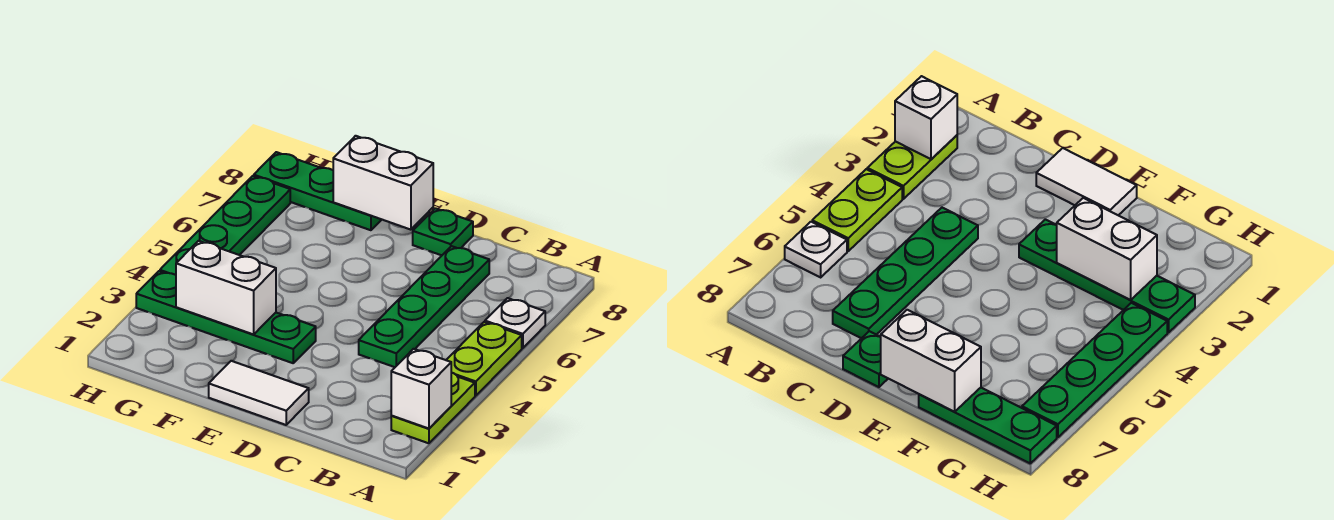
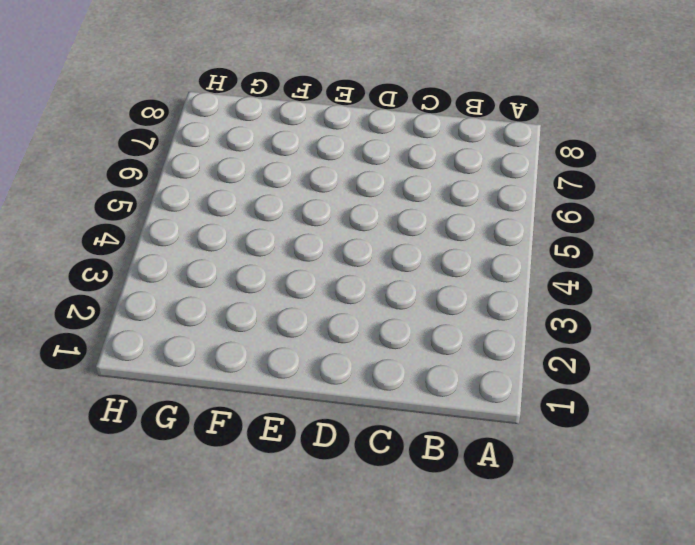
none -> lime 1x2 plate [391,372,475,443]
none -> lime 1x2 plate [447,322,522,396]
none -> white 1x1 plate [485,298,545,348]

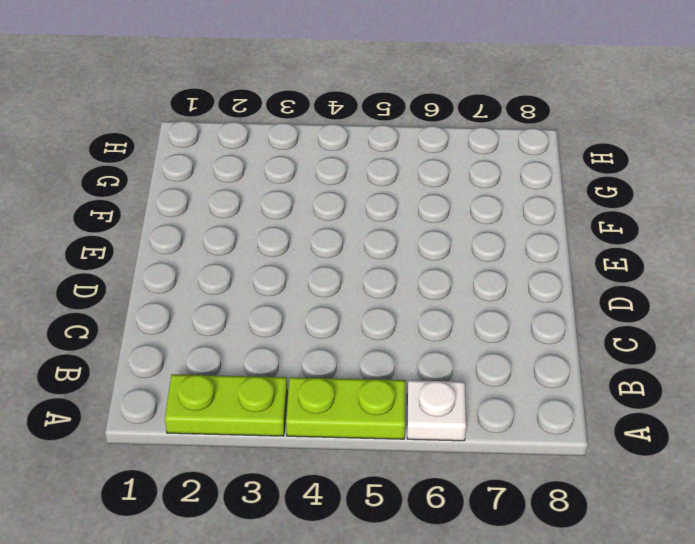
none -> green 1x4 plate [359,246,489,367]
none -> white 1x2 tile [209,361,309,425]
none -> green 1x1 plate [413,208,473,255]

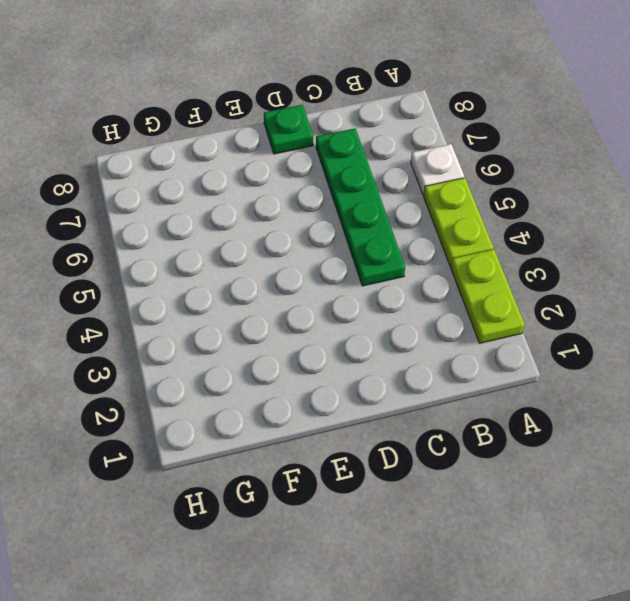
none -> white 1x2 tile [209,361,309,425]
none -> green 1x4 plate [136,271,316,363]
none -> green 1x3 plate [254,152,382,230]

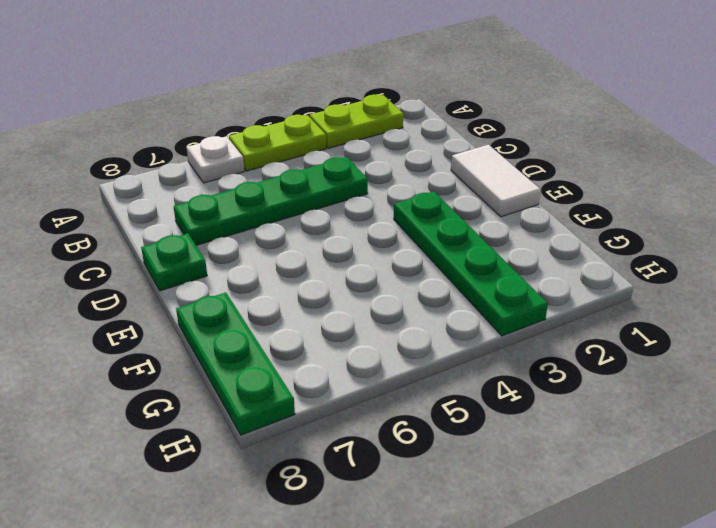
none -> green 1x4 plate [160,176,290,275]
none -> white 1x1 brick [391,349,451,429]
none -> white 1x2 brick [333,136,433,230]

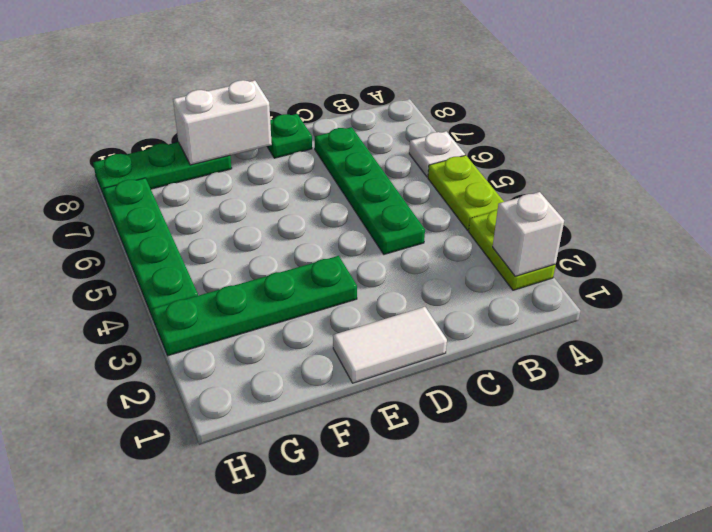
none -> white 1x2 brick [176,241,276,334]

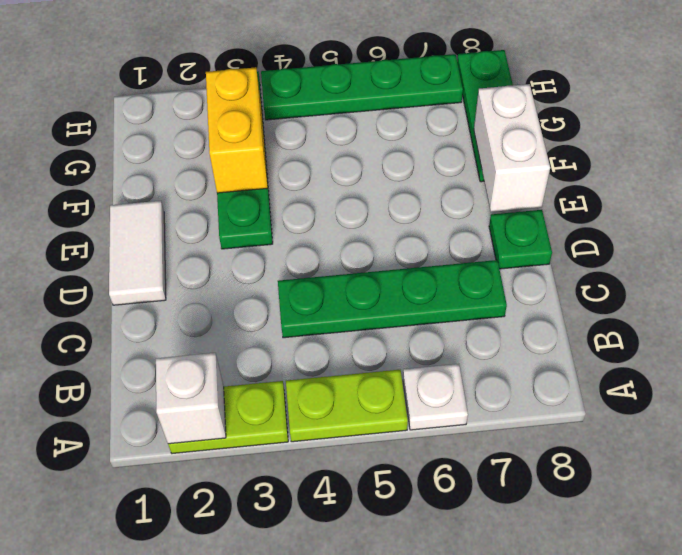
yellow 1x2 brick [206,67,268,193] -> white 1x2 brick [176,241,276,334]

